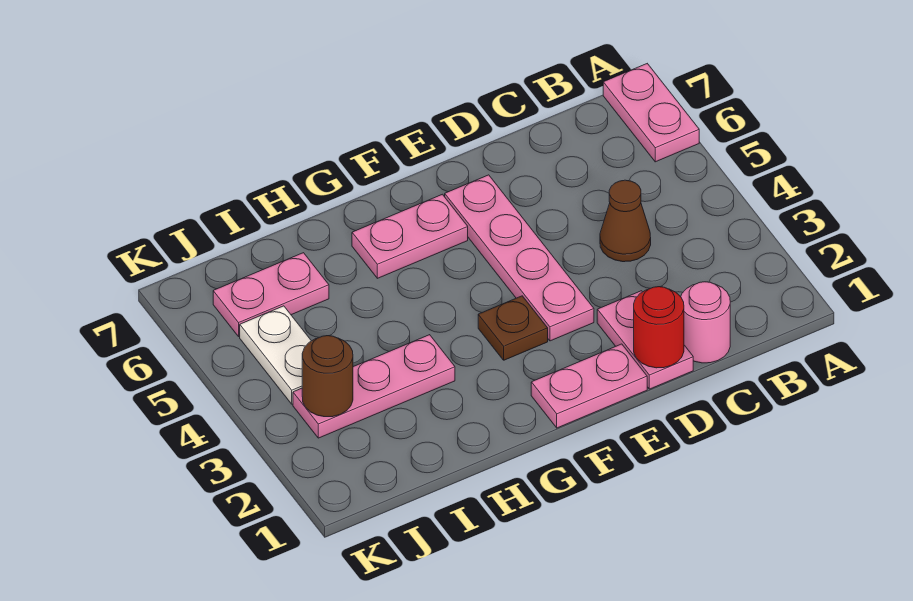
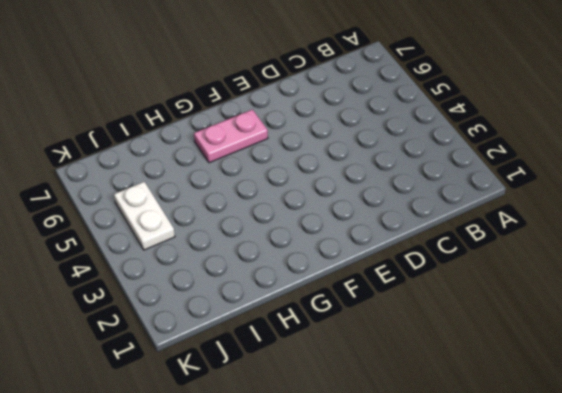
none -> pink 1x2 plate [603,64,699,162]
none -> pink 1x1 round brick [681,282,730,363]
none -> brown 1x1 cone [600,180,651,262]

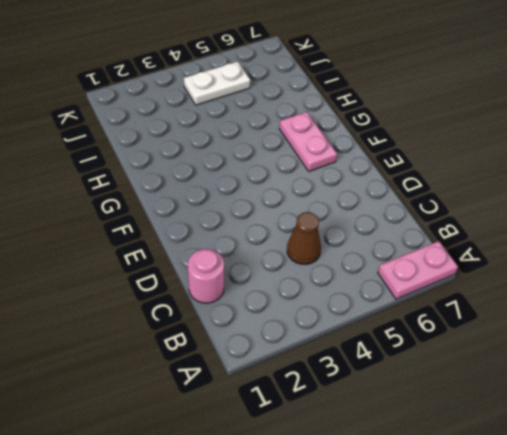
none -> pink 1x2 plate [597,291,693,389]
none -> pink 1x2 plate [531,344,647,428]
none -> pink 1x4 plate [445,175,594,341]

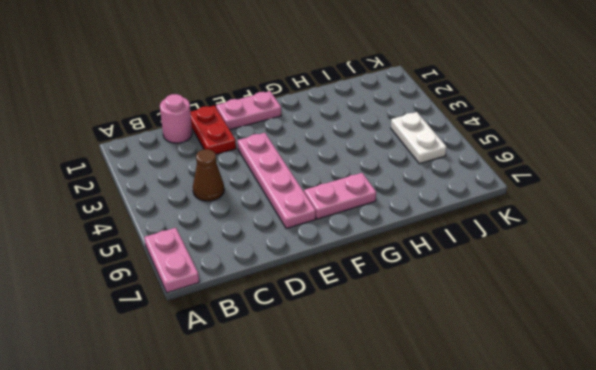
red 1x2 plate [190,105,236,154] -> pink 1x2 plate [597,291,693,389]
none -> brown 1x1 plate [478,296,548,360]
none -> pink 1x3 plate [293,335,455,438]
none -> pink 1x2 plate [213,253,329,336]

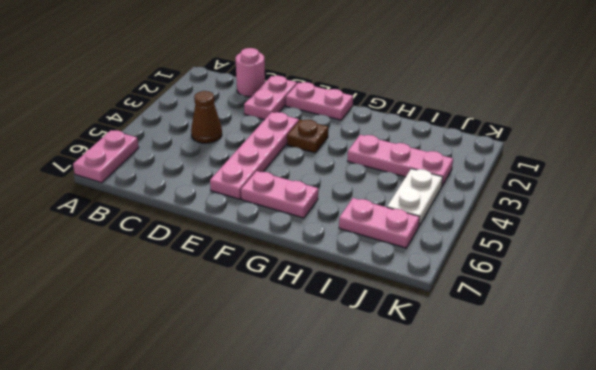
none -> red 1x1 round brick [634,287,684,368]
none -> brown 1x1 round brick [302,336,353,417]

